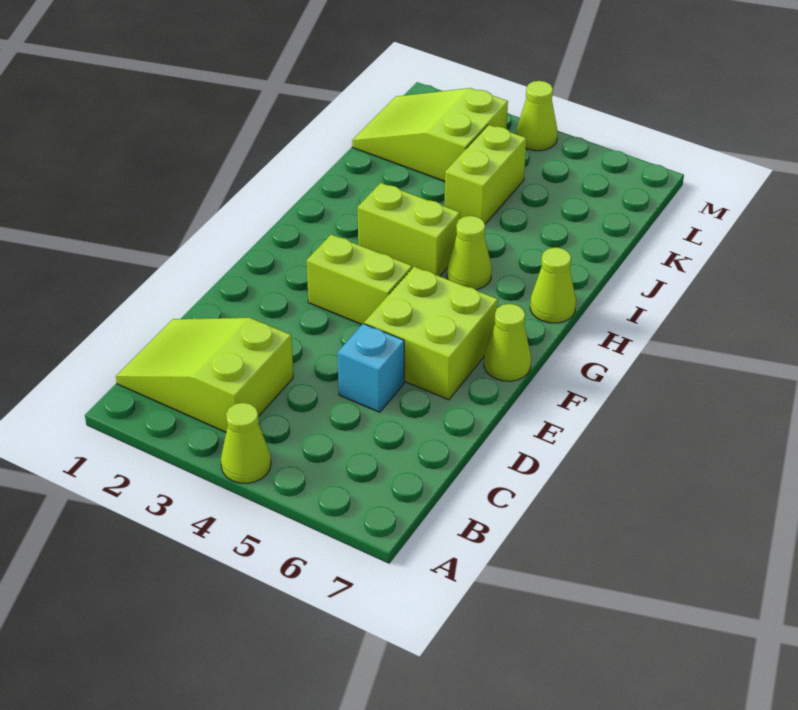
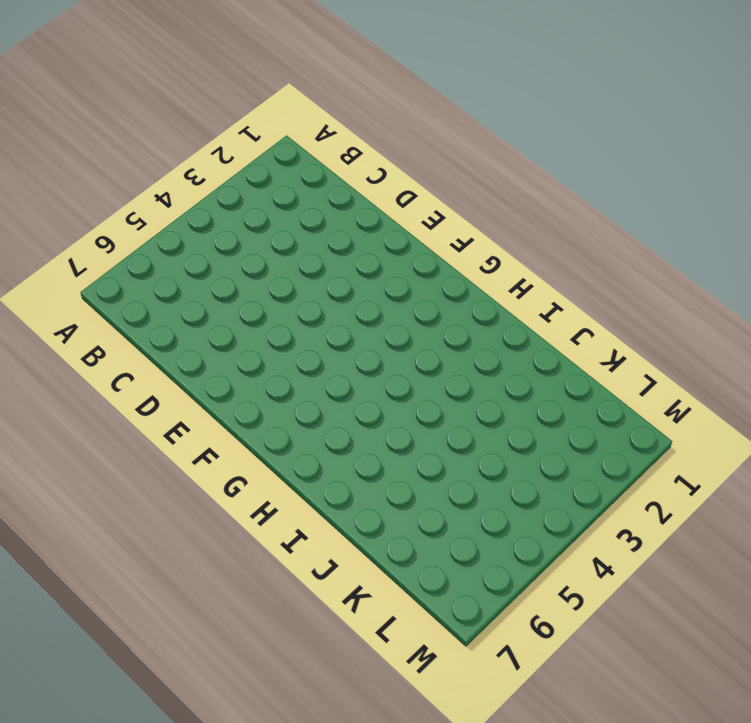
none -> lime 1x1 cone [221,403,271,483]
none -> lime 2x3 slope [116,318,293,432]
none -> cyan 1x1 brick [338,324,404,412]

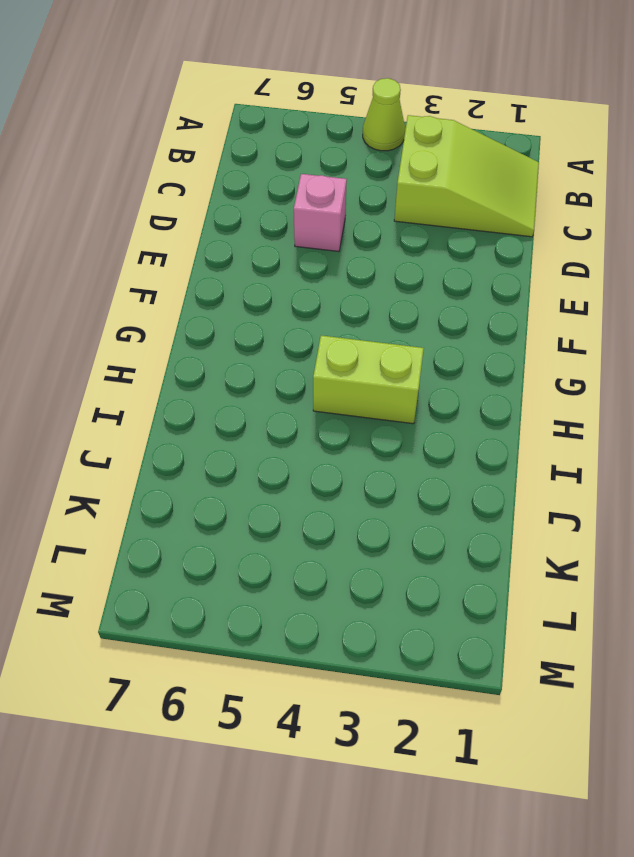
pink 1x1 brick [294,174,347,251] -> cyan 1x1 brick [338,324,404,412]
none -> lime 2x2 brick [364,267,498,400]
none -> lime 1x2 brick [307,234,412,324]
none -> lime 1x1 cone [484,304,531,381]

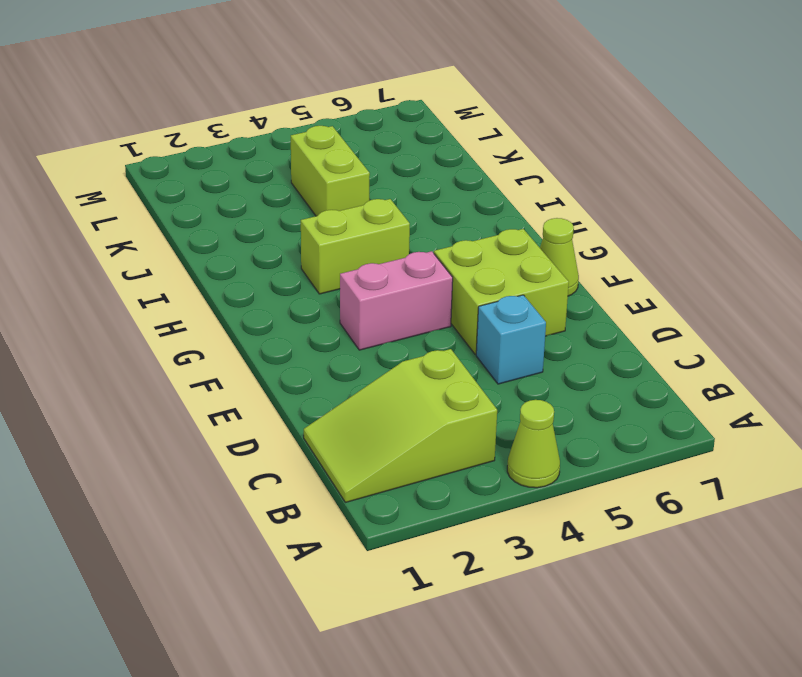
pink 1x2 brick [340,251,453,350] -> lime 1x2 brick [307,234,412,324]
none -> lime 1x1 cone [447,216,492,290]
none -> lime 1x1 cone [530,247,576,323]
none -> lime 2x3 slope [352,88,508,181]

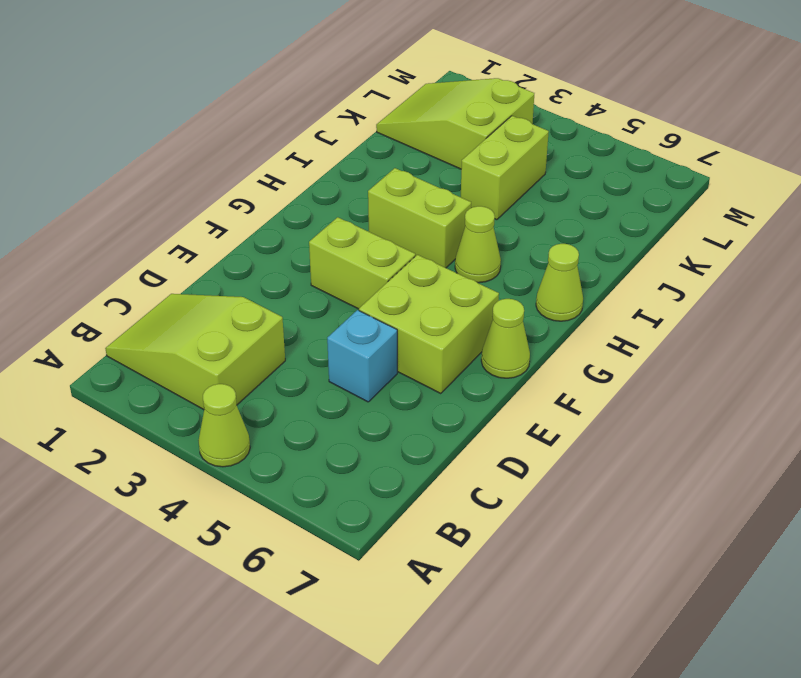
none -> lime 1x1 cone [516,81,558,151]

